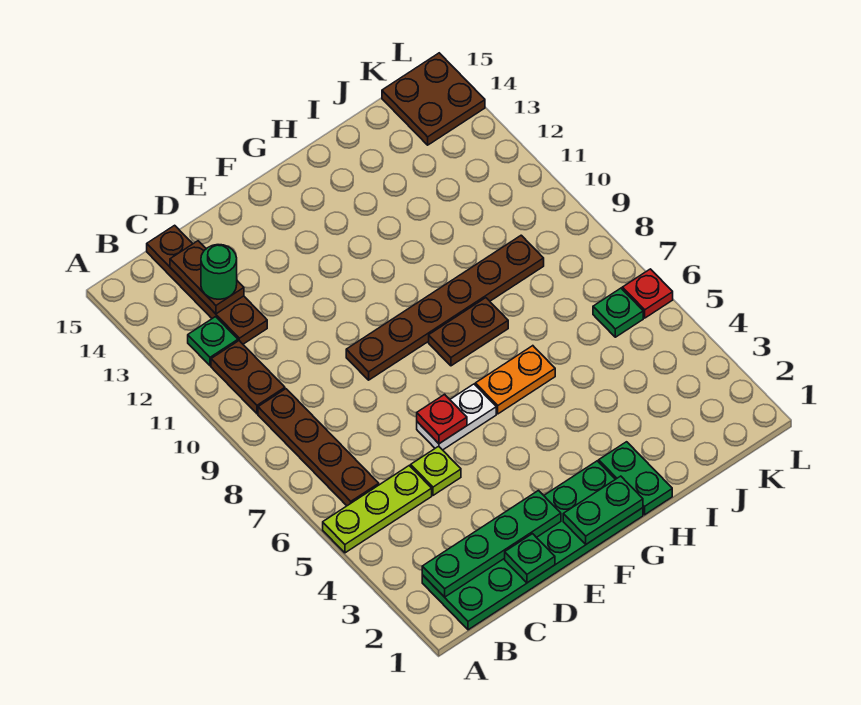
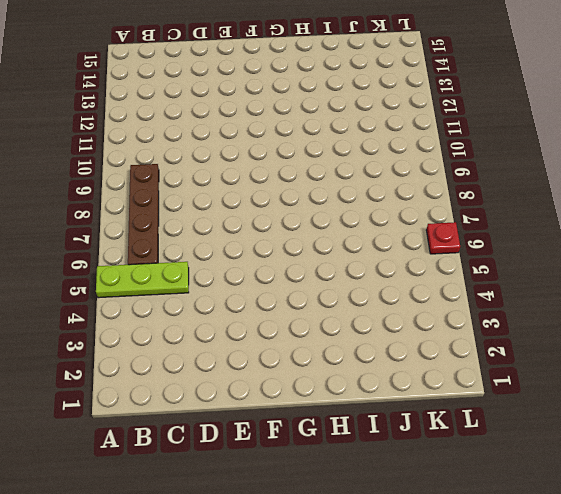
none -> green 2x6 plate [422,461,643,630]
none -> brown 1x2 plate [211,341,285,414]
none -> green 1x1 plate [188,317,238,366]

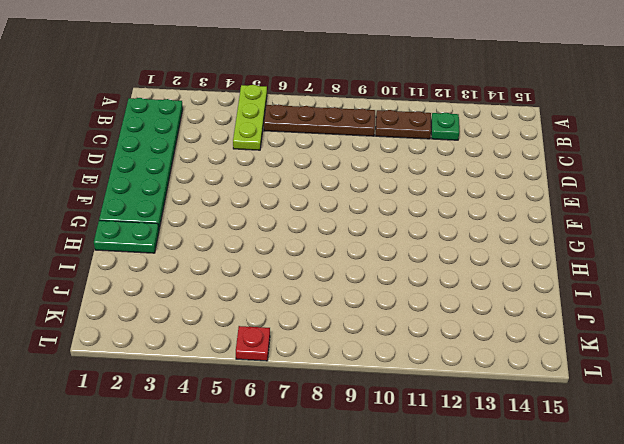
none -> brown 1x4 plate [147,225,267,344]
none -> lime 1x1 plate [411,446,461,495]
none -> white 1x2 plate [417,384,496,450]

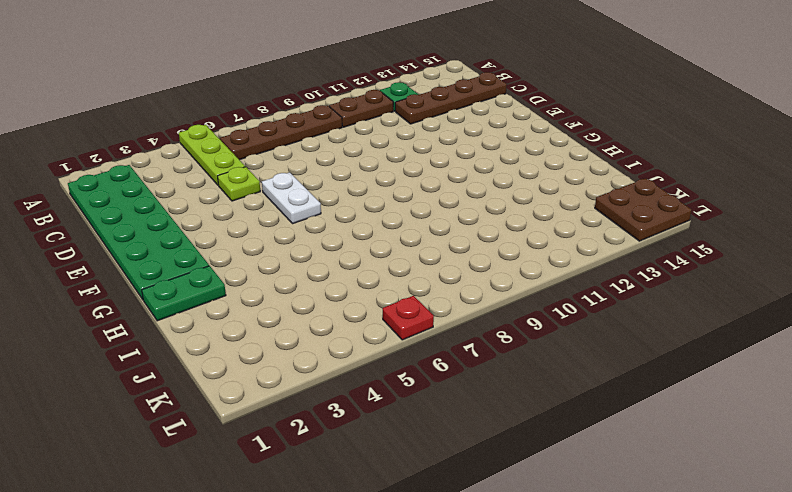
none -> brown 1x6 plate [346,235,544,380]
none -> orange 1x2 plate [475,346,555,414]
none -> brown 1x2 plate [429,298,508,366]

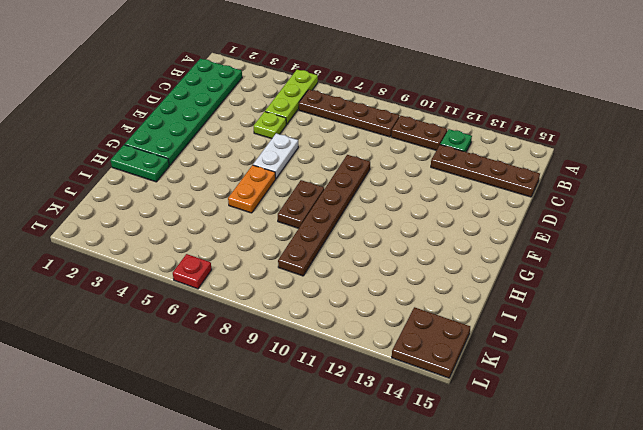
none -> green 1x1 plate [593,288,643,337]
none -> green 1x4 plate [422,491,561,597]
none -> brown 1x2 plate [170,241,244,314]

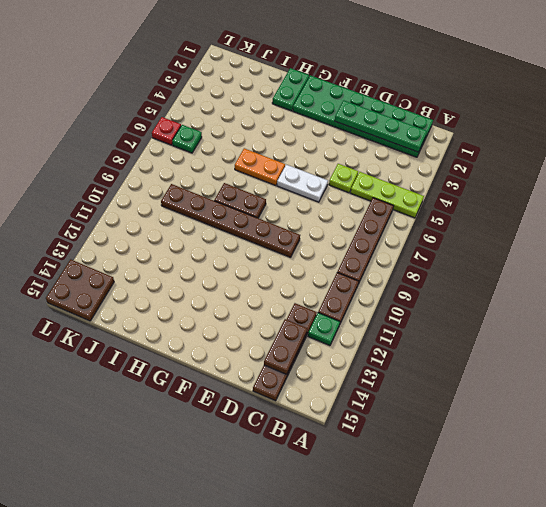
none -> green 1x1 plate [505,534,555,583]
none -> red 1x1 plate [417,394,467,444]
none -> green 1x2 plate [563,476,643,544]

